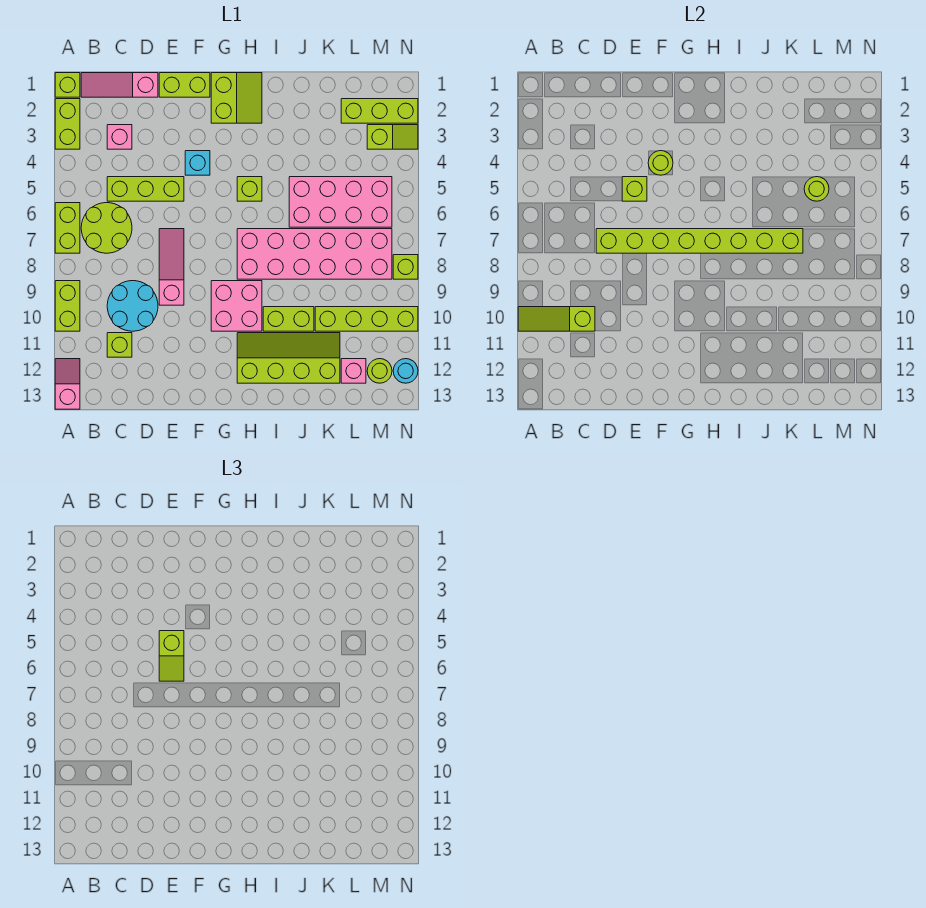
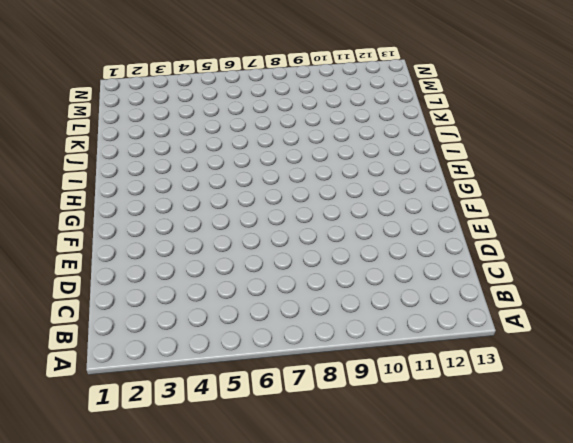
none -> lime 1x1 brick [55,73,80,97]
none -> lime 1x2 brick [55,99,80,149]
none -> lime 1x2 brick [55,203,80,253]
none -> lime 1x2 brick [55,281,80,331]

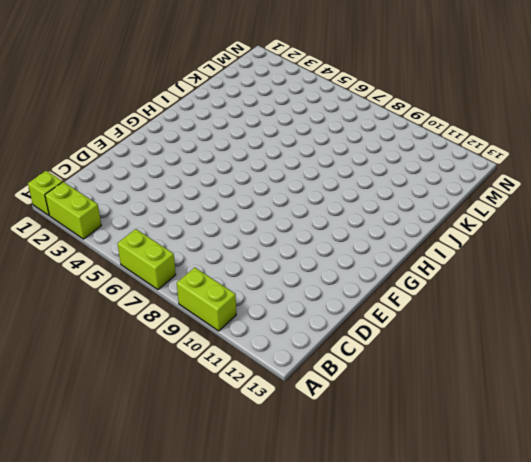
none -> pink 1x2 slope [55,359,80,409]
none -> pink 1x3 slope [81,73,158,97]
none -> lime 2x2 round brick [81,203,132,253]
none -> pink 1x1 brick [107,125,132,149]

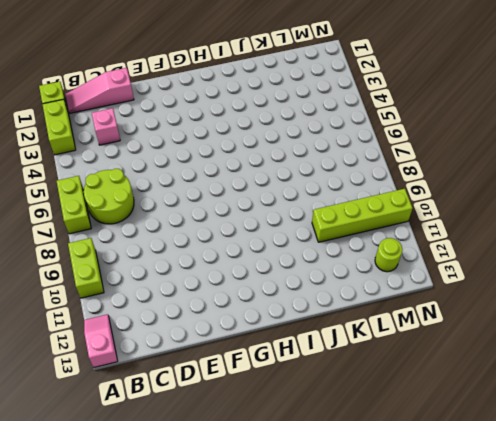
none -> lime 1x3 brick [107,177,184,201]
none -> cyan 2x2 round brick [107,281,158,331]
none -> lime 1x1 brick [107,333,132,357]
none -> lime 1x2 brick [159,73,210,97]

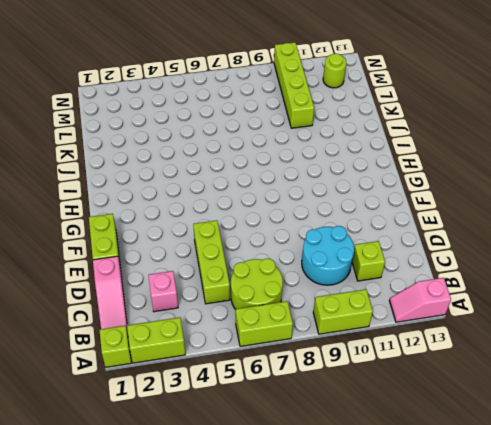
none -> pink 1x3 slope [159,229,184,305]
none -> cyan 1x1 brick [185,151,210,175]
none -> lime 2x2 slope [211,73,262,123]
none -> pink 2x2 brick [211,281,262,331]

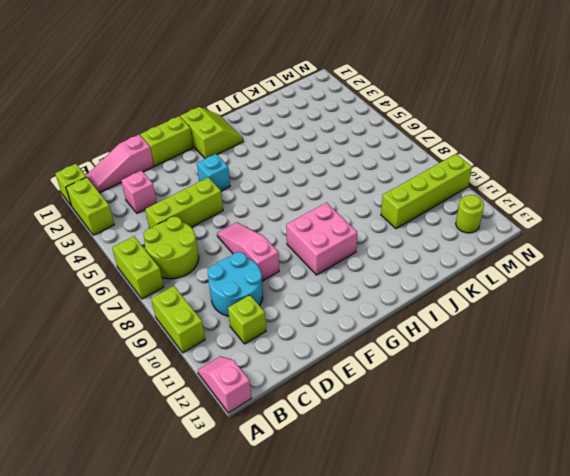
none -> lime 1x1 brick [237,177,262,201]
none -> pink 2x6 brick [237,229,392,279]
none -> lime 2x4 slope [237,333,340,383]
none -> lime 1x2 brick [263,307,314,331]

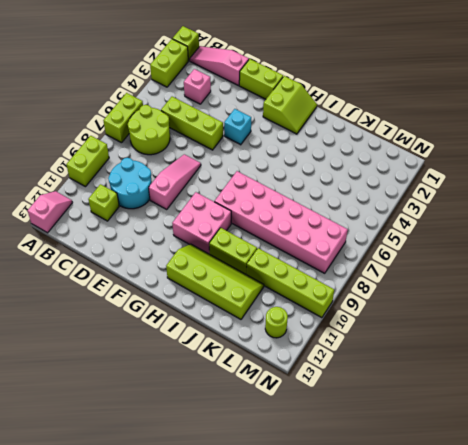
none -> lime 1x1 brick [237,177,262,201]
none -> pink 2x4 brick [289,177,392,227]
none -> lime 1x3 brick [341,99,418,123]
none -> pink 1x1 brick [341,359,366,383]

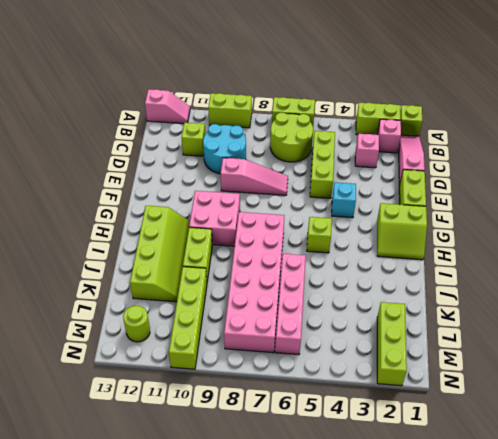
pink 1x1 brick [377,119,401,153] -> pink 1x1 brick moved to [341,359,366,383]
pink 1x4 brick [275,254,306,355] -> pink 2x4 brick [289,177,392,227]
none -> lime 1x2 slope [367,125,418,149]
none -> lime 1x1 brick [393,255,418,279]
none -> cyan 1x1 round brick [393,359,418,383]
none -> lime 1x3 slope [518,307,595,331]

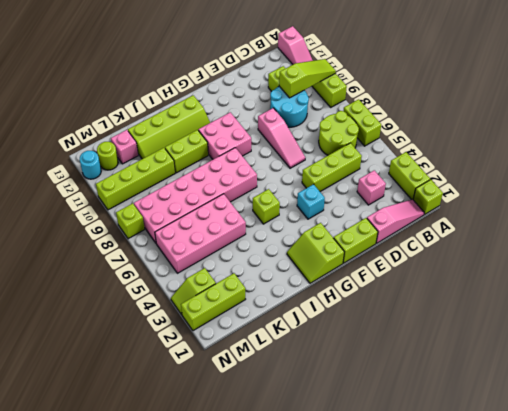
none -> lime 1x8 brick [596,229,803,253]
none -> lime 1x1 brick [622,177,647,201]
none -> lime 1x1 round brick [648,151,673,175]
none -> lime 1x1 round brick [804,177,829,201]

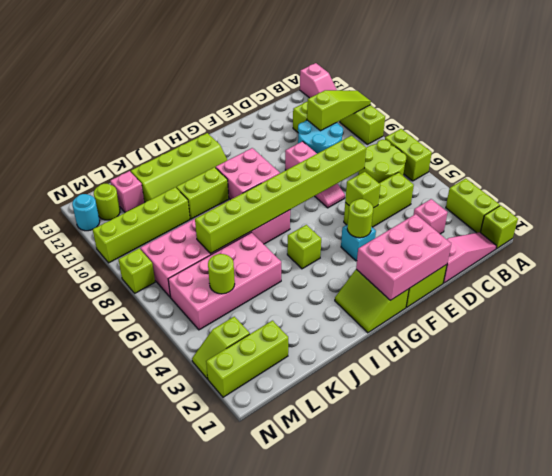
pink 2x3 brick [356,214,451,301] -> none
none -> lime 1x2 slope [159,631,184,681]

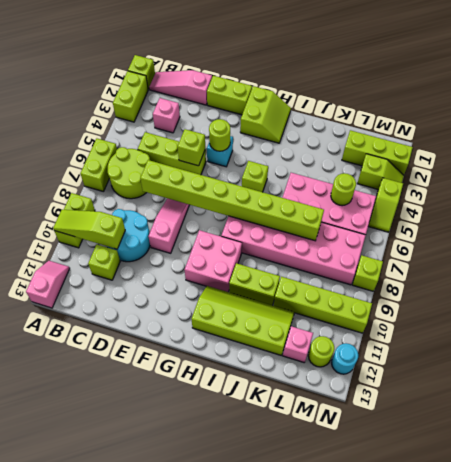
lime 1x2 slope [368,178,403,232] -> lime 1x2 slope moved to [159,631,184,681]

